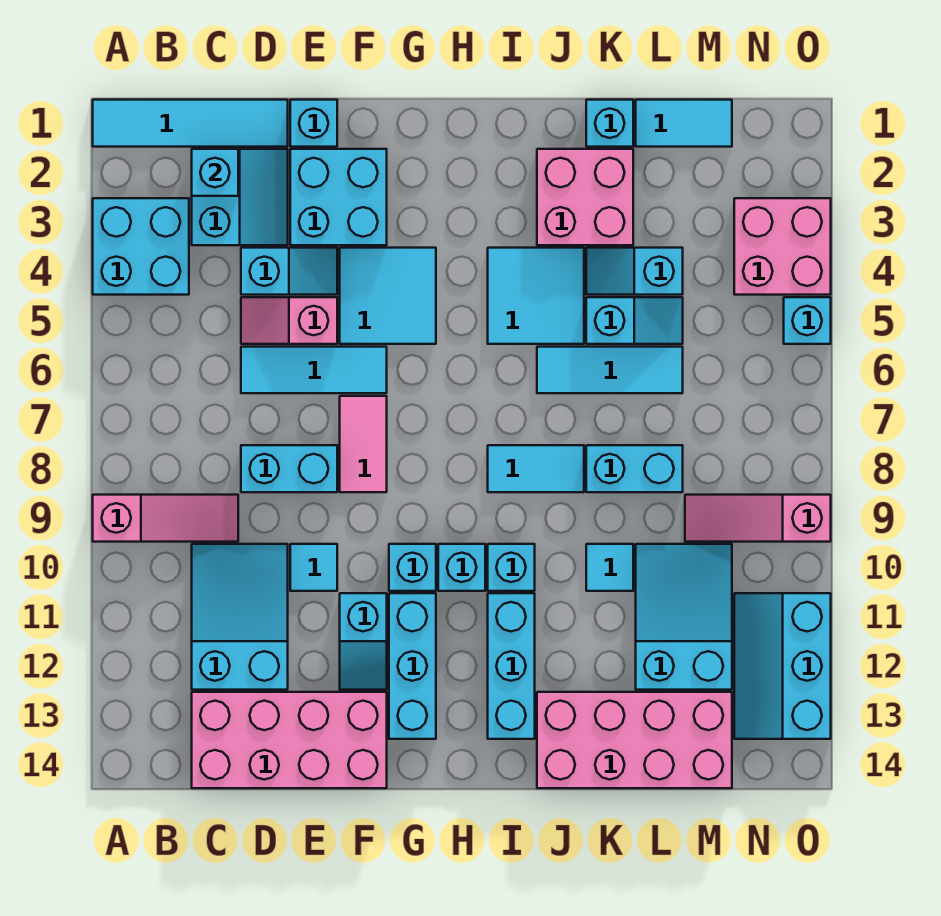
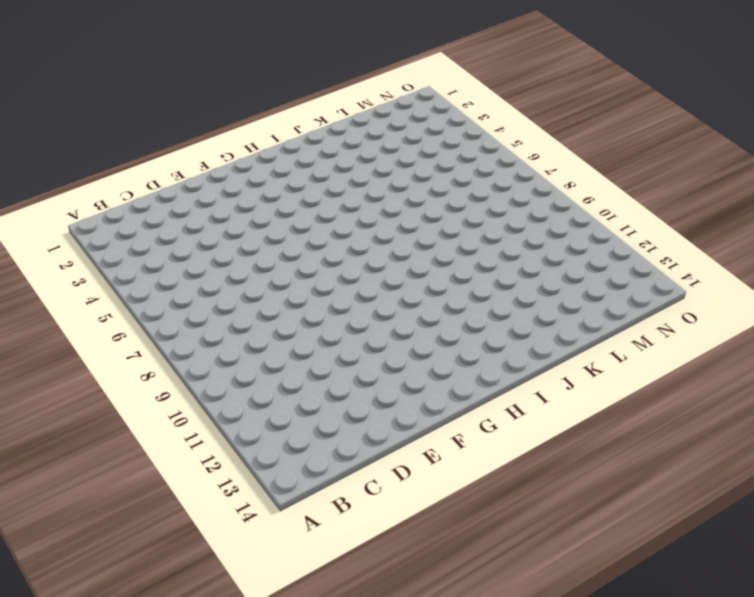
none -> cyan 1x4 tile [93,100,288,147]
none -> cyan 2x2 brick [93,198,189,295]
none -> pink 1x3 slope [93,495,238,542]
none -> cyan 2x2 slope [192,149,288,245]

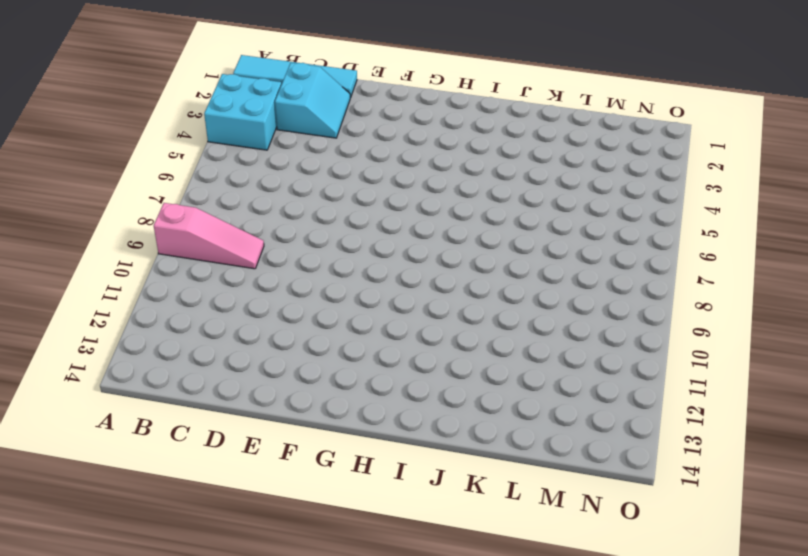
none -> cyan 2x3 slope [192,544,288,690]
none -> pink 2x4 brick [192,692,387,788]
none -> cyan 1x2 slope [241,248,337,295]
none -> pink 1x2 slope [241,297,337,344]

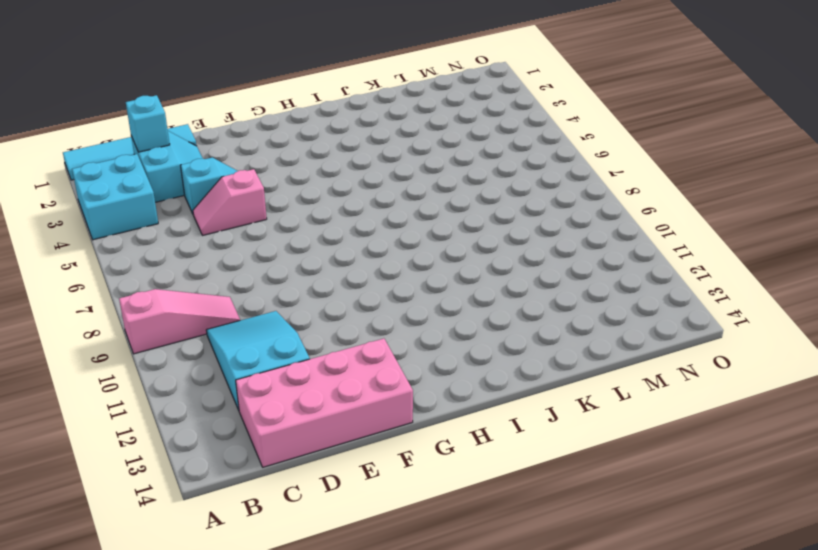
none -> cyan 1x3 tile [241,347,387,393]
none -> cyan 1x2 brick [241,445,337,492]
none -> cyan 1x1 brick [290,100,337,147]
none -> cyan 2x2 brick [290,149,387,245]

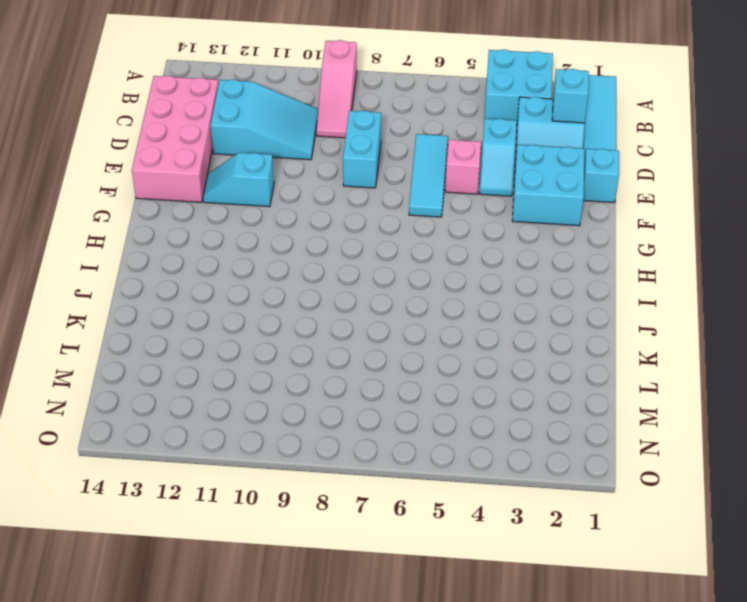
none -> cyan 1x1 tile [290,544,337,591]
none -> cyan 2x2 tile [340,248,436,344]
none -> pink 1x2 tile [340,396,387,492]
none -> cyan 1x1 brick [389,544,436,591]

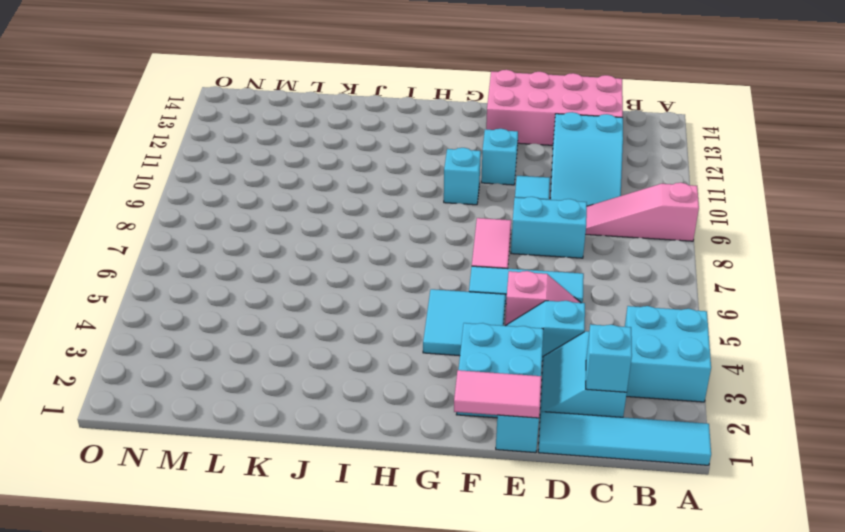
pink 1x2 tile [454,370,541,418] -> none
none -> cyan 1x3 brick [389,593,436,739]
none -> cyan 1x1 brick [438,544,485,591]
none -> cyan 2x2 tile [488,248,584,344]
none -> cyan 1x2 tile [488,445,584,492]

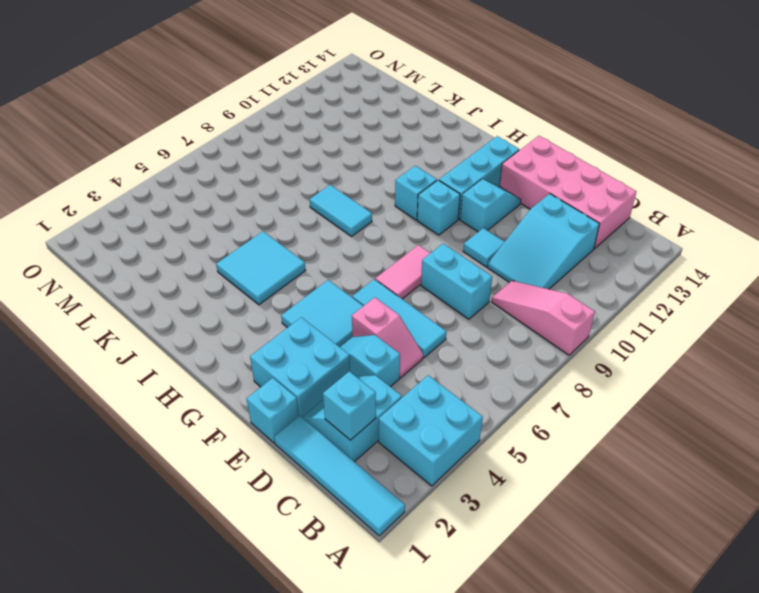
none -> cyan 1x1 brick [488,544,535,591]
none -> cyan 1x3 brick [488,593,535,739]
none -> pink 2x2 brick [537,149,633,245]
none -> cyan 1x3 tile [537,347,683,393]

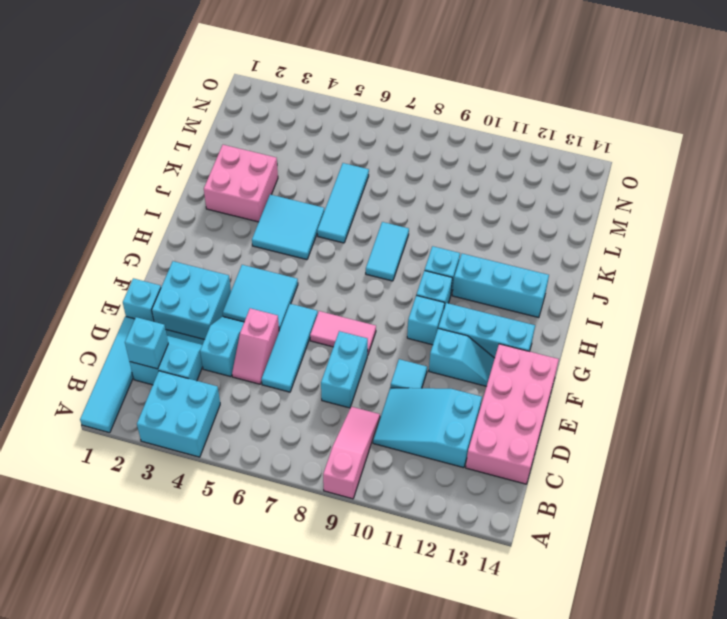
none -> pink 2x4 brick [537,692,732,788]
none -> cyan 1x1 brick [586,100,633,147]
none -> cyan 1x2 slope [586,248,683,295]
none -> cyan 1x2 slope [586,297,683,344]

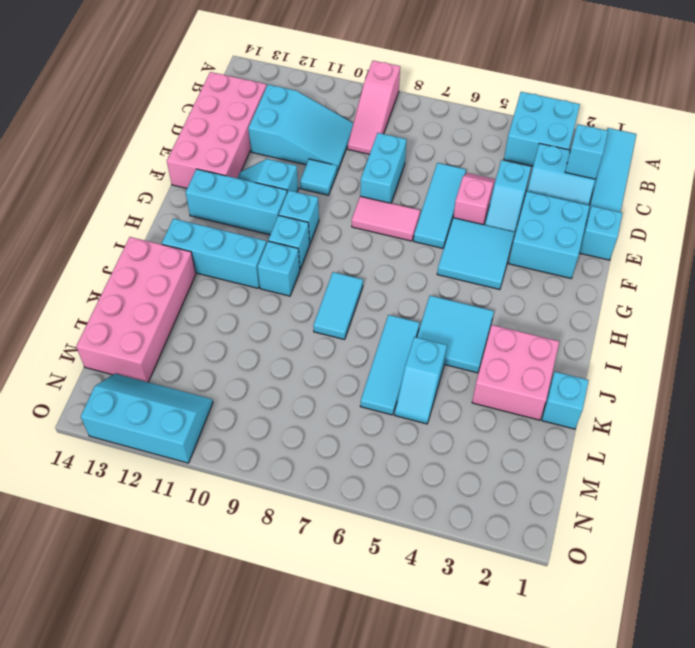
none -> cyan 1x2 slope [586,248,683,295]
none -> cyan 1x2 brick [586,445,683,492]
none -> cyan 1x1 tile [586,544,633,591]
none -> cyan 1x2 tile [636,100,732,147]

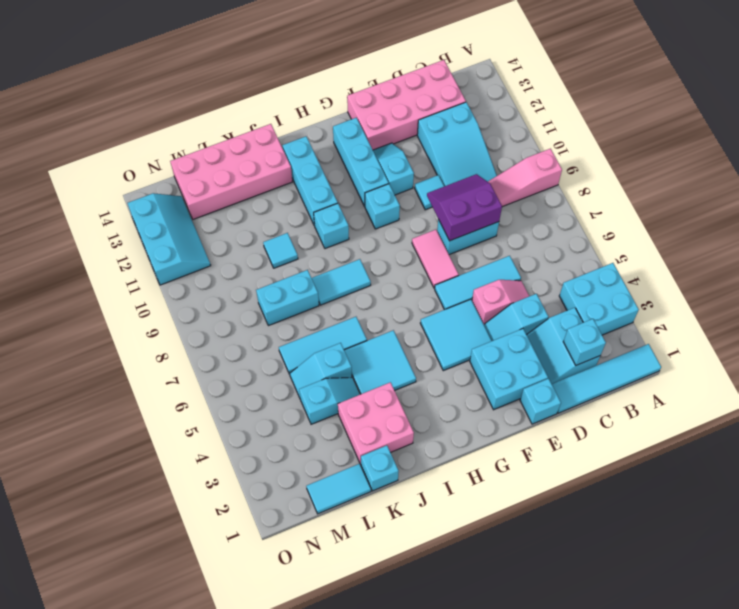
purple 2x2 slope [427,174,502,241] -> none
none -> cyan 1x1 brick [438,544,485,591]
none -> cyan 2x3 slope [636,544,732,690]
none -> pink 1x3 slope [685,495,831,542]
none -> pink 2x2 brick [734,198,831,295]

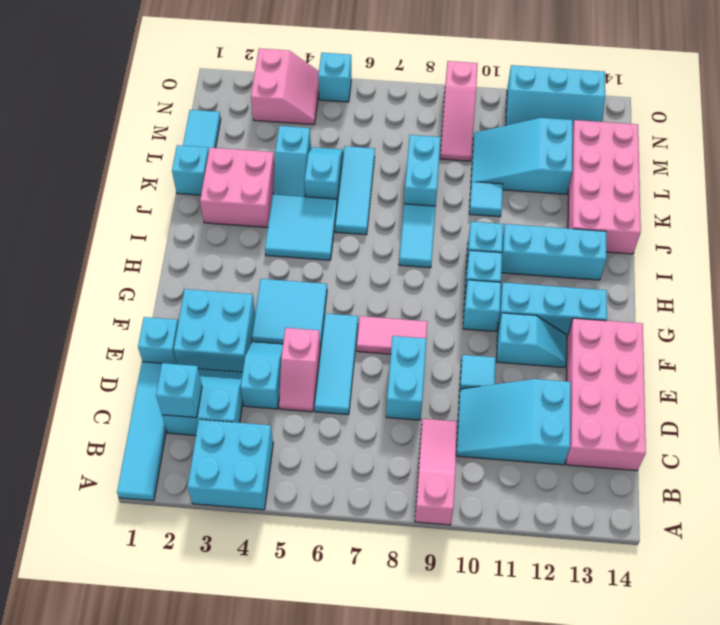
pink 2x2 slope [251,48,319,125] -> pink 2x2 brick [734,198,831,295]

